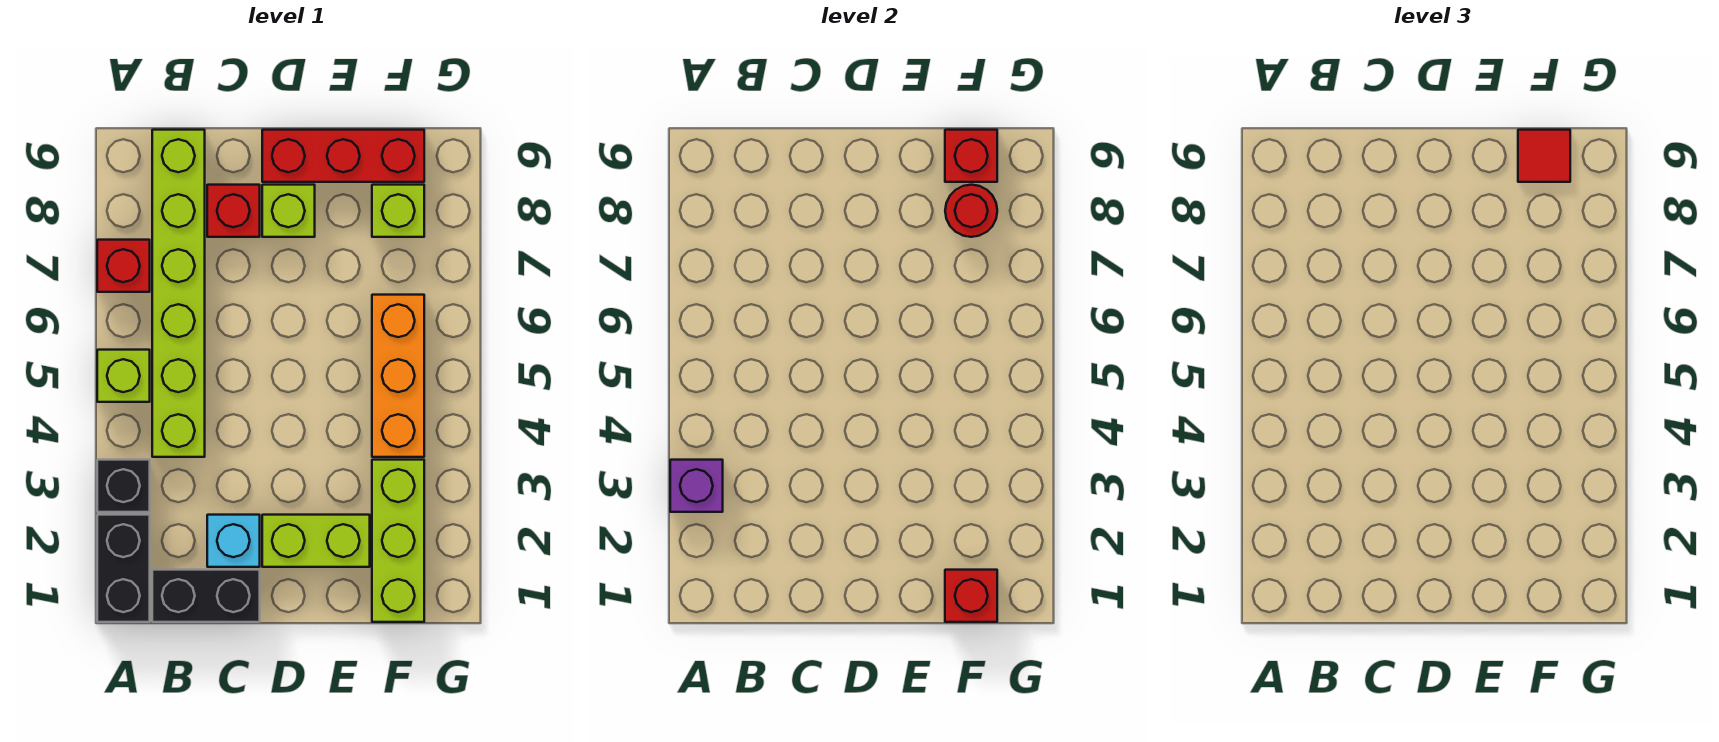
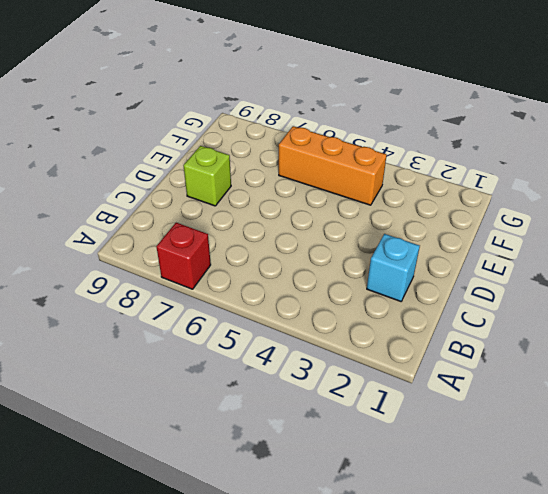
none -> black 1x2 brick [97,515,150,622]
none -> black 1x1 brick [97,460,150,512]
none -> lime 1x1 brick [97,350,150,402]

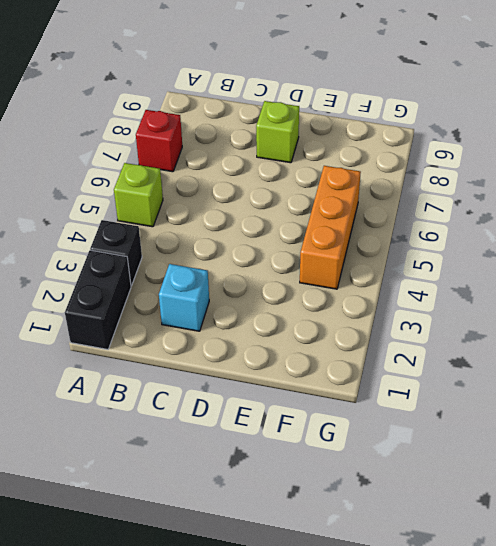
none -> black 1x2 brick [152,570,260,622]
none -> lime 1x6 brick [152,130,205,457]
none -> red 1x1 brick [207,185,260,237]

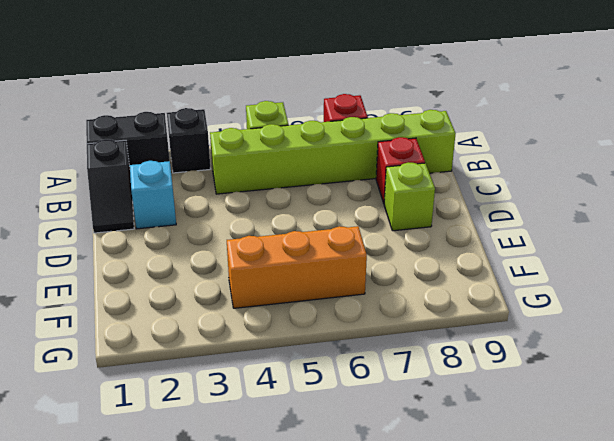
black 1x2 slope [87,139,134,233] -> black 1x2 brick [152,570,260,622]
none -> lime 1x2 brick [262,515,370,567]
none -> red 1x3 brick [262,130,424,182]
none -> lime 1x3 brick [372,460,424,622]

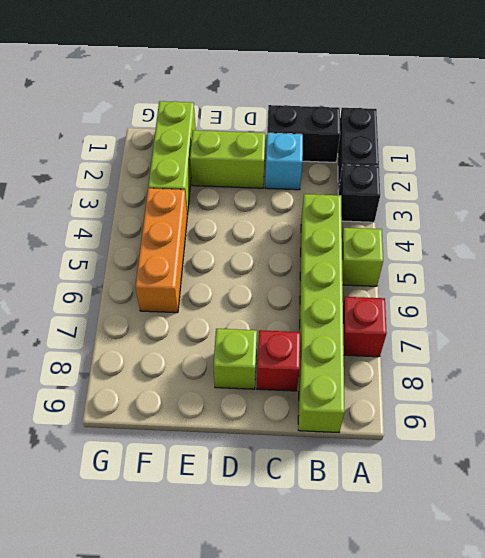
none -> red 1x3 brick [262,130,424,182]
none -> lime 1x1 brick [372,185,424,237]
none -> purple 1x1 brick [670,460,723,512]

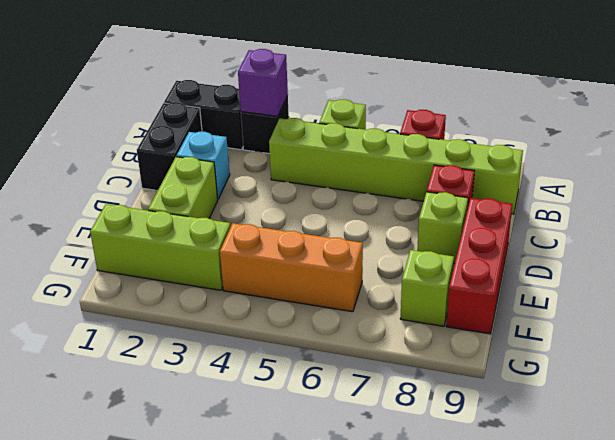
none -> red 1x1 brick [945,570,997,622]
none -> red 1x1 round brick [945,185,997,237]
none -> red 1x1 brick [945,130,997,182]

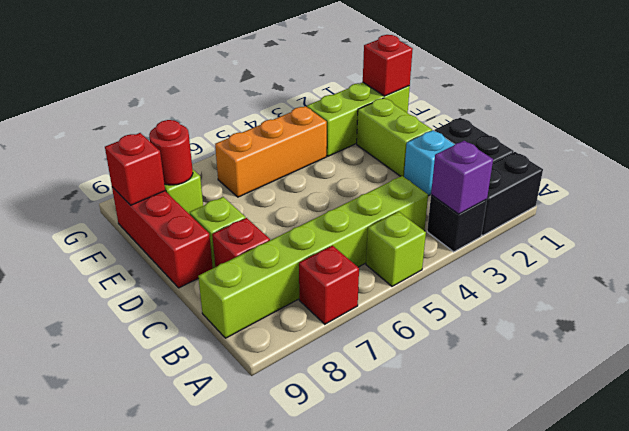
none -> red 1x1 tile [1518,130,1570,182]

